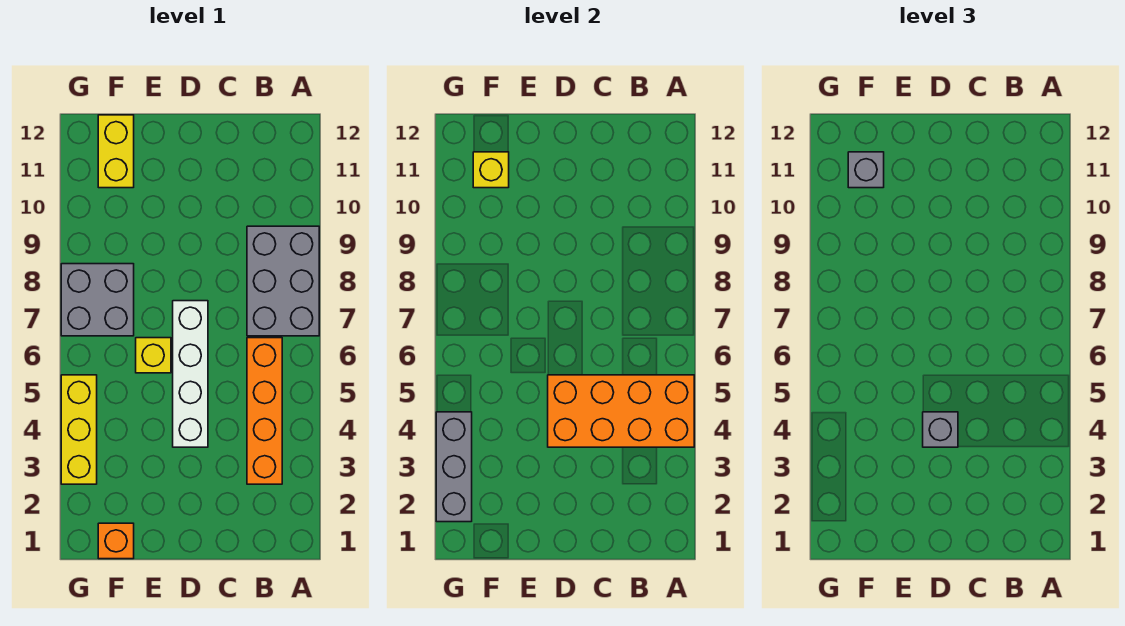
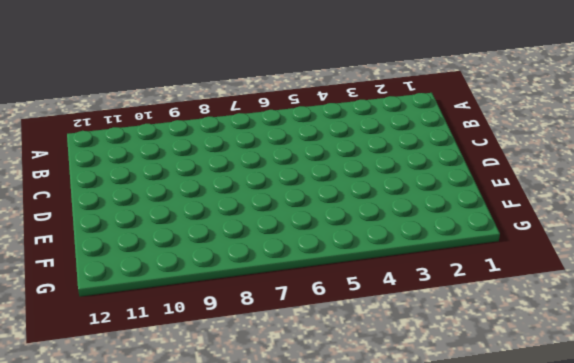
none -> grey 2x3 brick [247,226,319,336]
none -> orange 1x4 brick [247,338,282,484]
none -> white 1x4 brick [173,301,208,447]

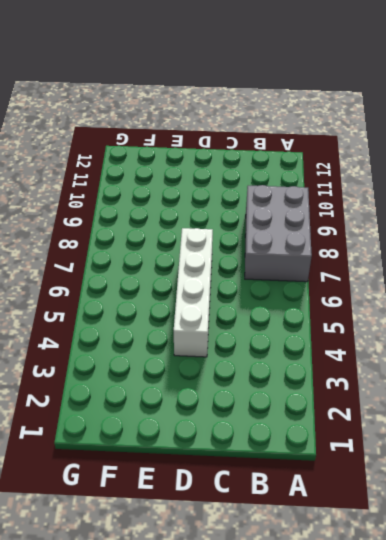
none -> orange 1x4 brick [247,338,282,484]
none -> yellow 1x1 brick [136,338,171,373]
none -> orange 1x1 brick [98,523,134,559]

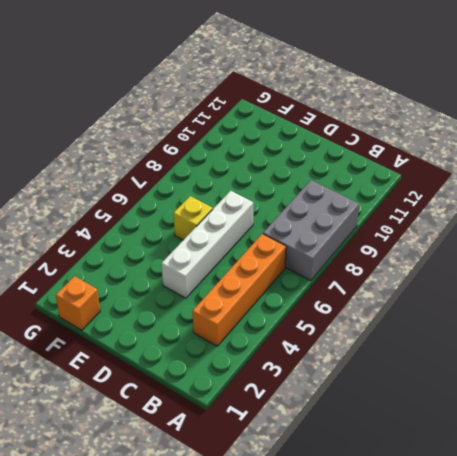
none -> grey 2x2 brick [61,264,134,336]
none -> yellow 1x2 brick [98,115,134,188]
none -> yellow 1x3 brick [61,375,97,484]

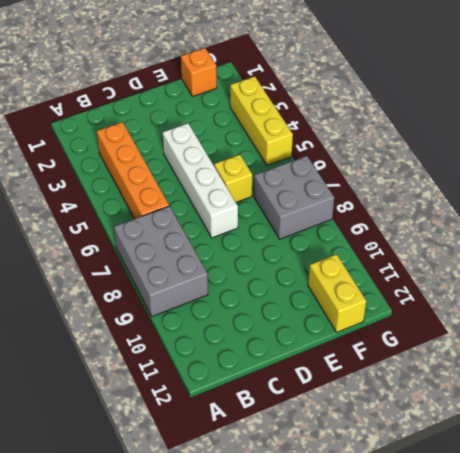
none -> orange 2x4 brick [548,375,694,447]
none -> yellow 1x1 brick [473,152,509,188]
none -> grey 1x3 brick [436,412,472,522]

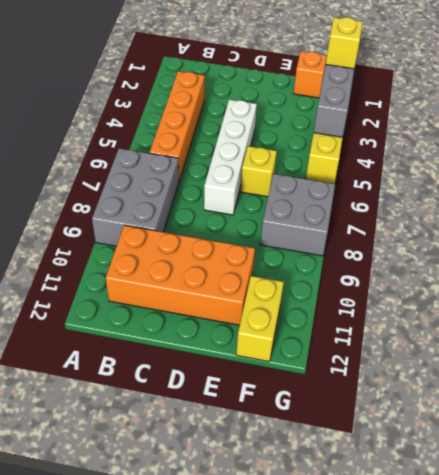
orange 2x4 brick [106,225,255,325] -> orange 2x4 brick moved to [548,375,694,447]
yellow 1x1 brick [326,17,363,69] -> yellow 1x1 brick moved to [473,152,509,188]
none -> grey 1x1 brick [923,412,958,447]
none -> grey 1x1 brick [848,152,884,188]

